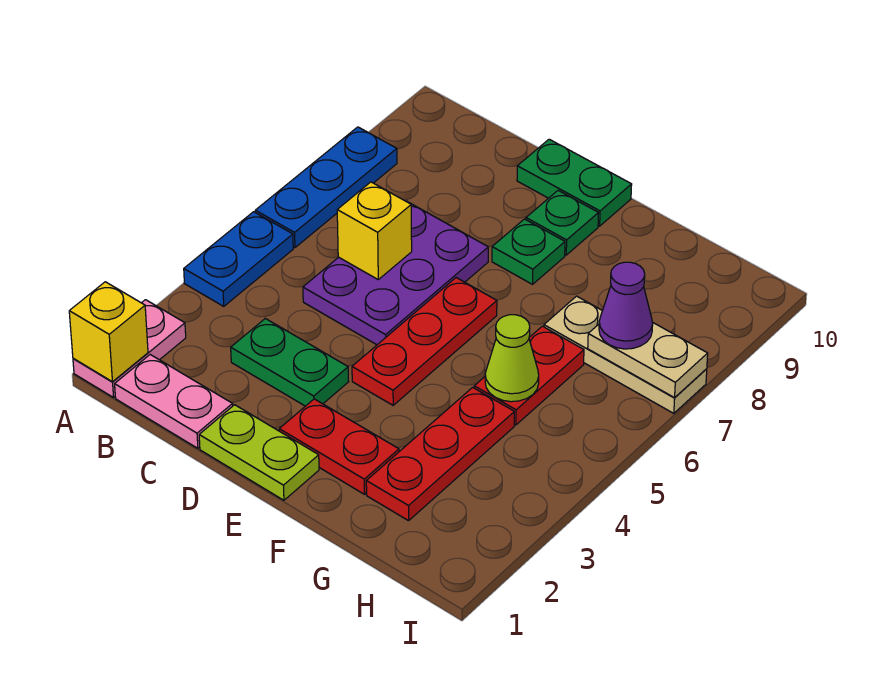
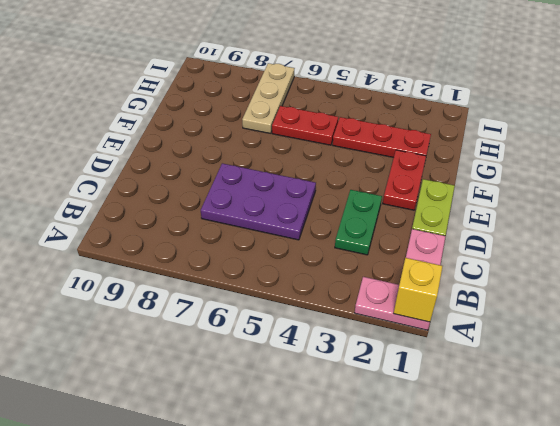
none -> blue 1x2 plate [184,212,293,306]
none -> blue 1x3 plate [255,127,397,248]
none -> green 1x2 plate [517,139,632,226]

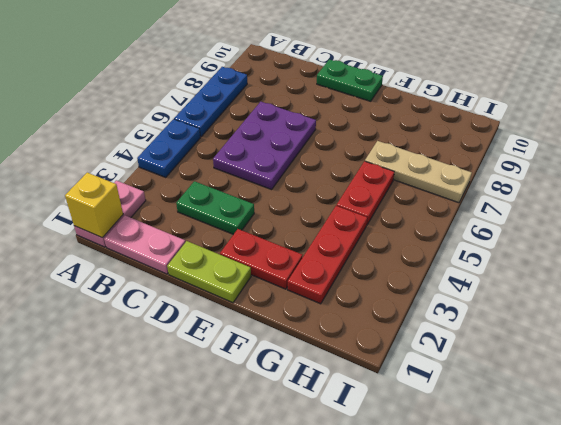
none -> red 1x3 plate [352,278,497,405]
none -> green 1x1 plate [492,219,565,284]
none -> green 1x1 plate [526,191,598,255]

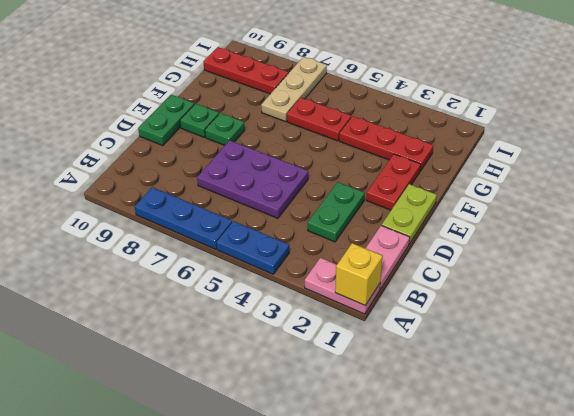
red 1x3 plate [204,47,288,94] -> red 1x3 plate moved to [352,278,497,405]
none -> yellow 1x1 brick [337,182,412,279]
none -> lime 1x1 cone [485,315,539,402]
none -> tan 1x2 plate [588,323,708,398]

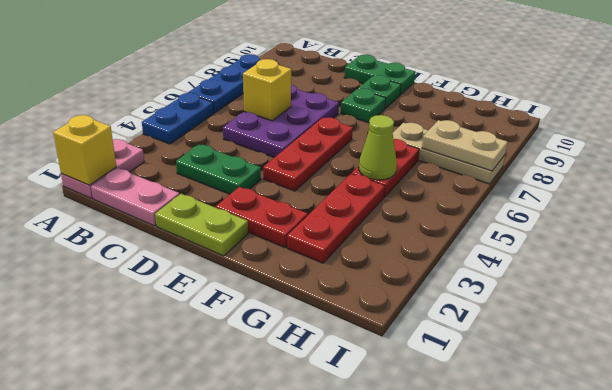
none -> purple 1x1 cone [599,262,653,349]

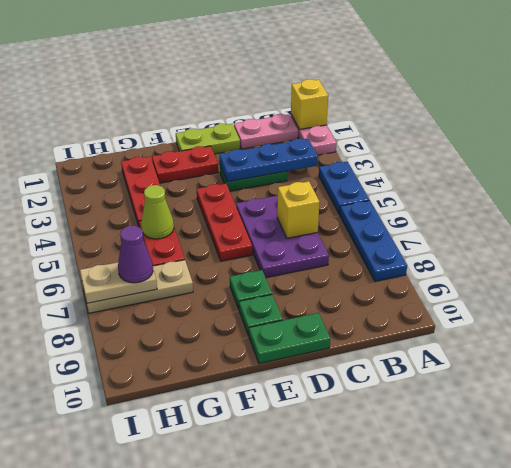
blue 1x3 plate [220,139,318,182] -> none

